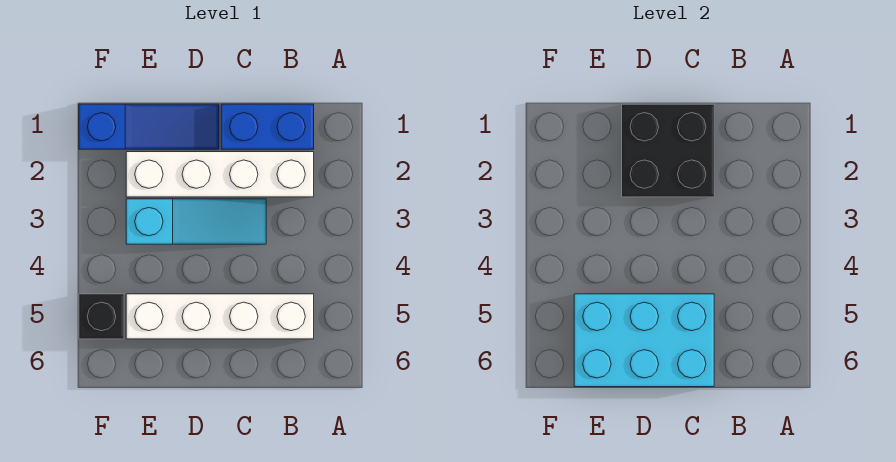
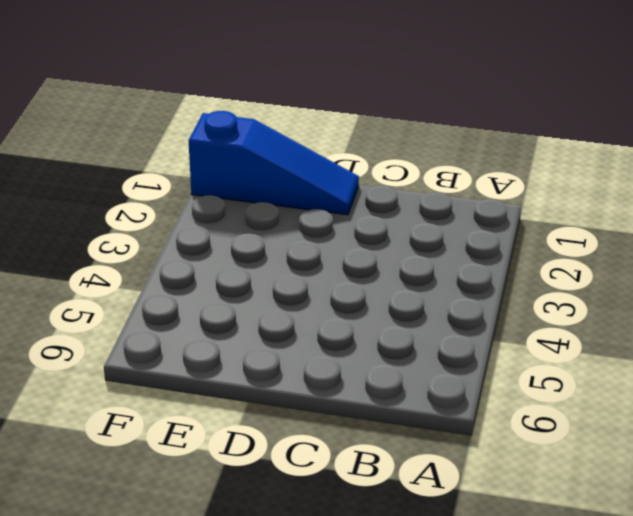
none -> blue 1x2 brick [221,104,314,149]
none -> white 1x4 brick [126,152,314,197]

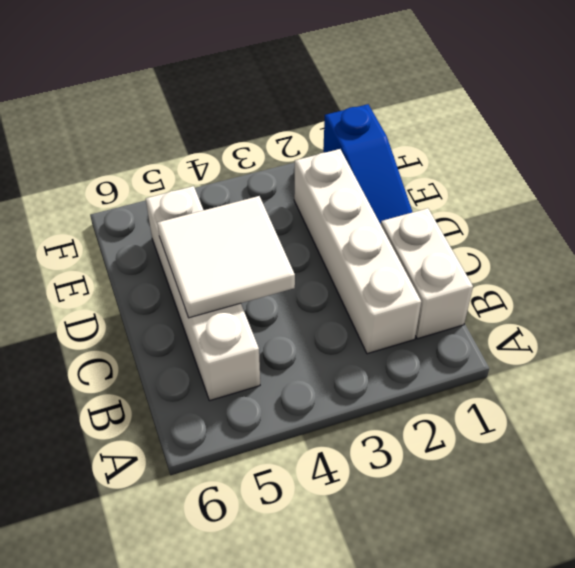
white 1x2 brick [381,208,473,339] -> blue 1x2 brick [221,104,314,149]
white 2x2 tile [157,196,295,318] -> cyan 2x3 brick [574,294,714,387]
none -> cyan 1x3 slope [126,199,266,244]
none -> black 1x1 brick [79,294,124,339]

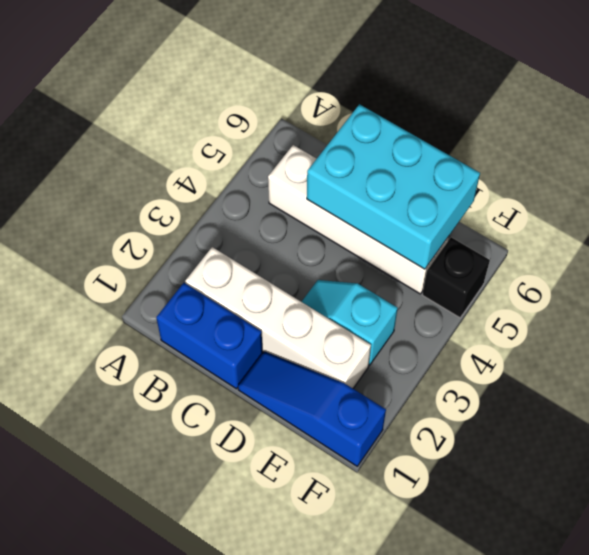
cyan 1x2 slope [302,280,398,365] -> cyan 1x3 slope [126,199,266,244]
none -> black 2x2 brick [622,104,714,197]

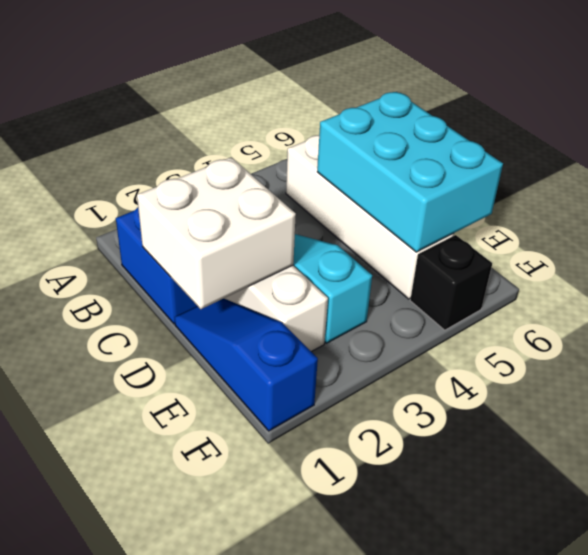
white 2x2 brick [137,157,296,309] -> black 2x2 brick [622,104,714,197]

